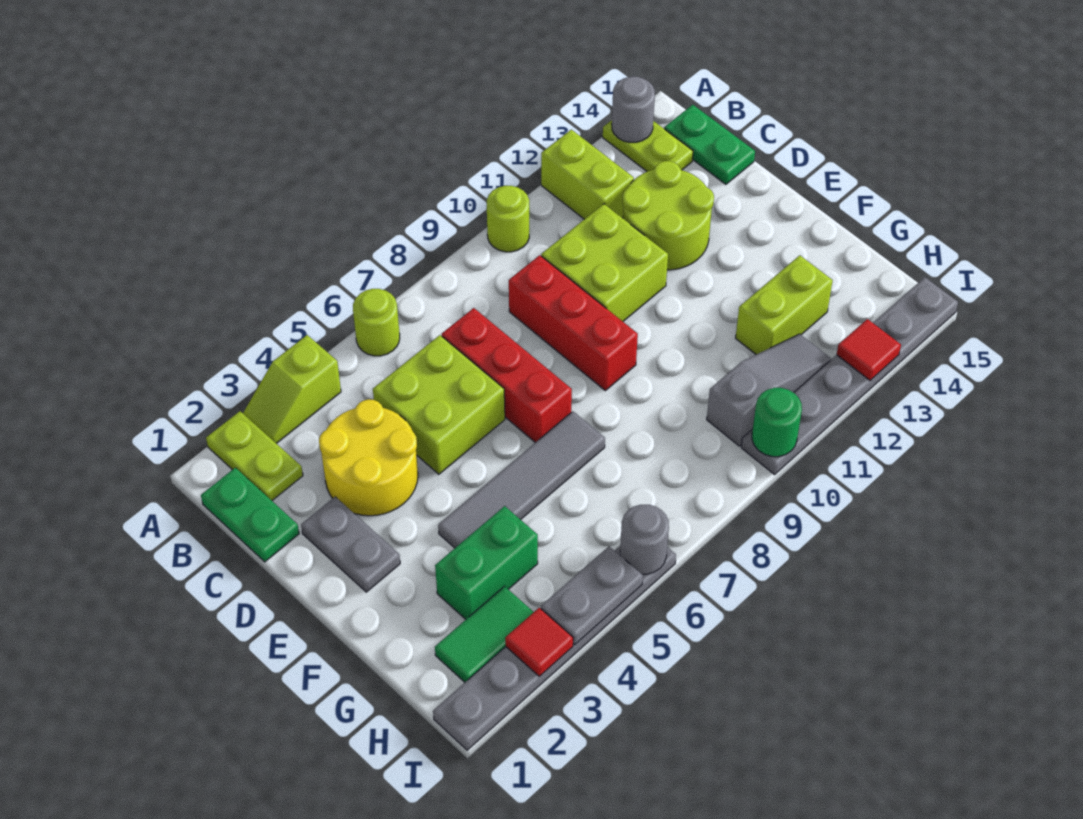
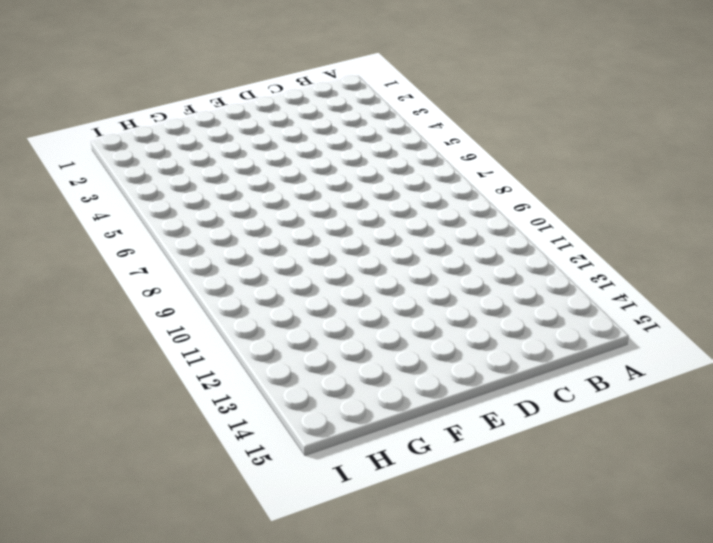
none -> lime 1x2 plate [206,411,303,500]
none -> lime 1x2 slope [243,335,341,443]
none -> lime 1x1 round brick [353,289,400,356]

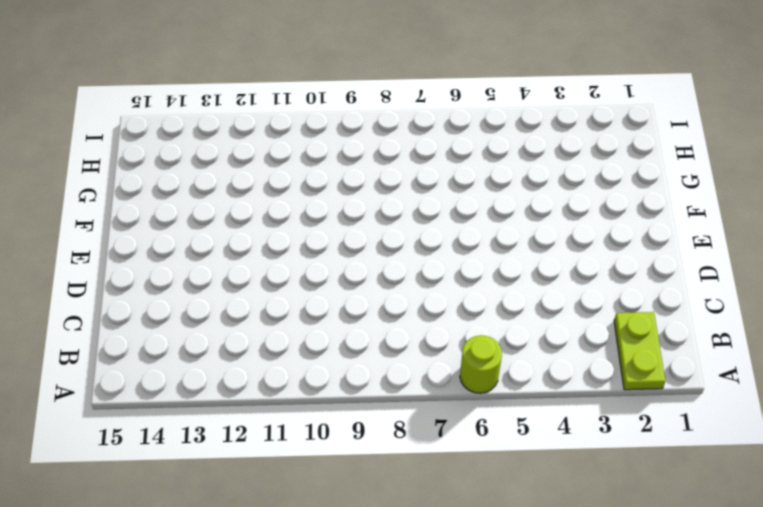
none -> lime 1x2 slope [243,335,341,443]
none -> lime 1x1 round brick [487,186,529,252]
none -> lime 1x2 brick [541,130,634,219]

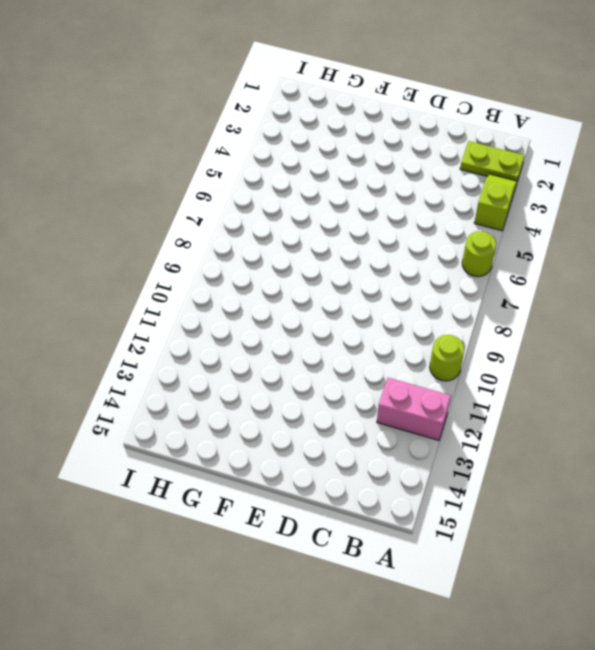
pink 1x2 brick [377,378,451,440] -> lime 1x2 brick [541,130,634,219]
none -> lime 1x2 plate [603,120,693,172]
none -> green 1x2 plate [201,468,299,562]
none -> green 1x2 plate [664,105,755,184]

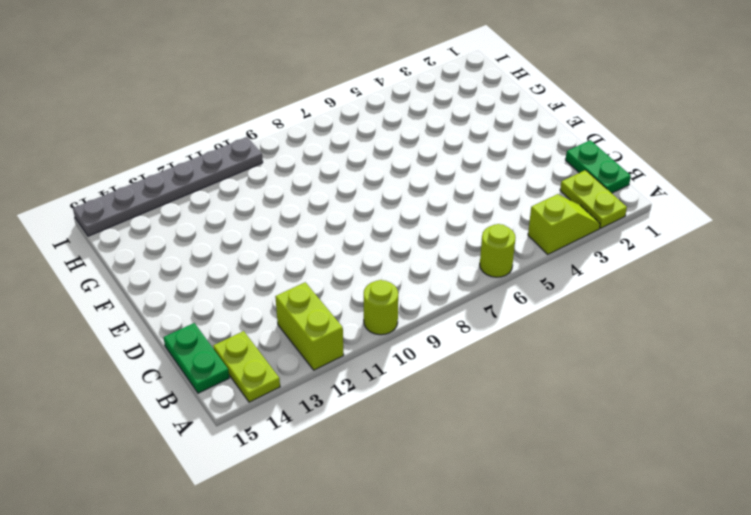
none -> yellow 2x2 round brick [319,399,418,516]
none -> lime 2x2 brick [373,335,505,474]
none -> red 1x3 brick [442,308,572,443]

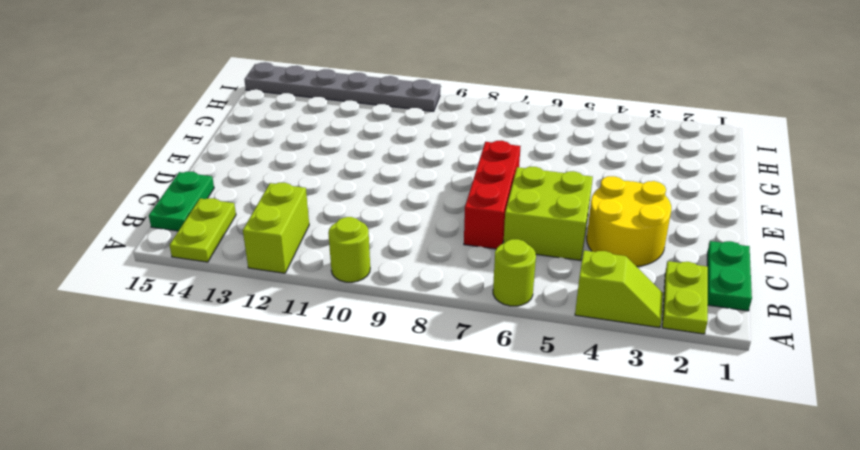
none -> red 1x3 brick [509,255,638,390]
none -> lime 2x2 brick [541,204,668,321]
none -> lime 2x2 round brick [622,161,714,270]

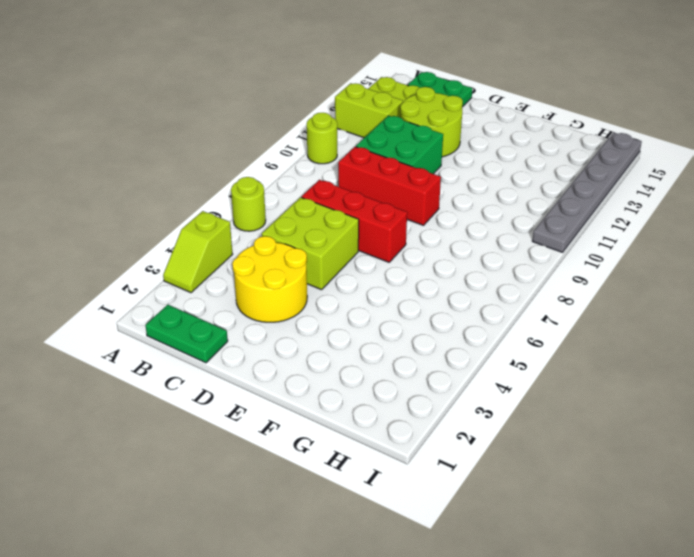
green 2x2 brick [356,116,443,174] -> lime 2x2 brick [541,204,668,321]
none -> lime 1x2 plate [206,411,303,500]
none -> grey 1x2 plate [301,497,400,592]
none -> grey 1x4 tile [438,411,605,548]

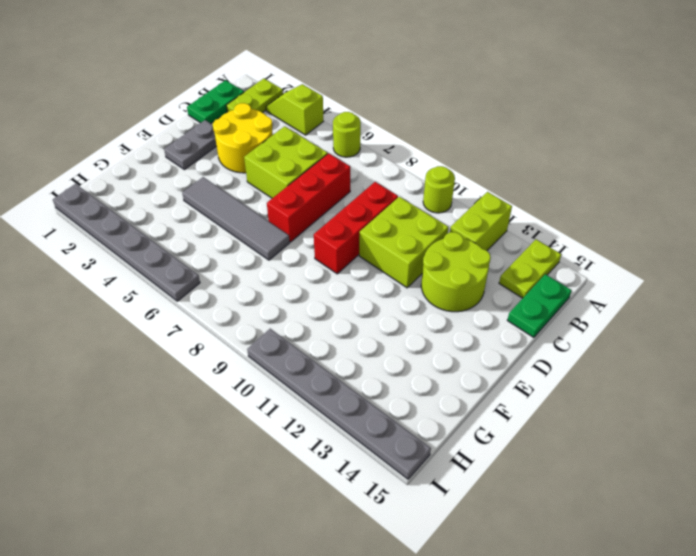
none -> green 1x2 brick [435,506,538,619]
none -> lime 1x2 brick [736,255,833,355]
none -> green 1x2 tile [435,586,534,682]

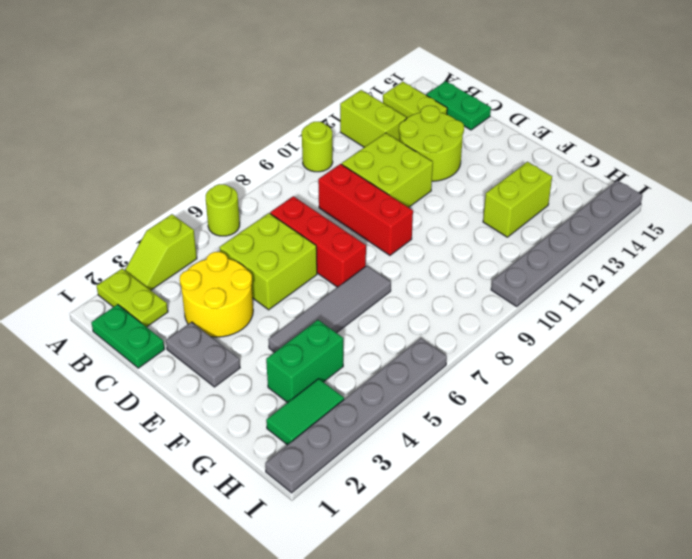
none -> grey 1x3 slope [707,334,831,446]
none -> grey 1x1 round brick [612,76,655,142]
none -> red 1x1 tile [505,608,573,676]

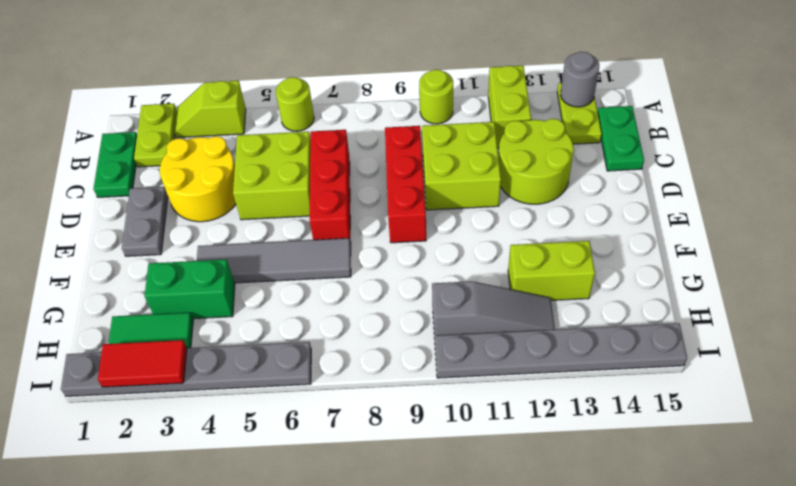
red 1x2 tile [98,340,187,387] -> red 1x1 tile [505,608,573,676]
none -> grey 1x2 plate [541,546,643,645]
none -> grey 1x1 round brick [620,505,669,574]
none -> green 1x1 round brick [752,388,802,457]

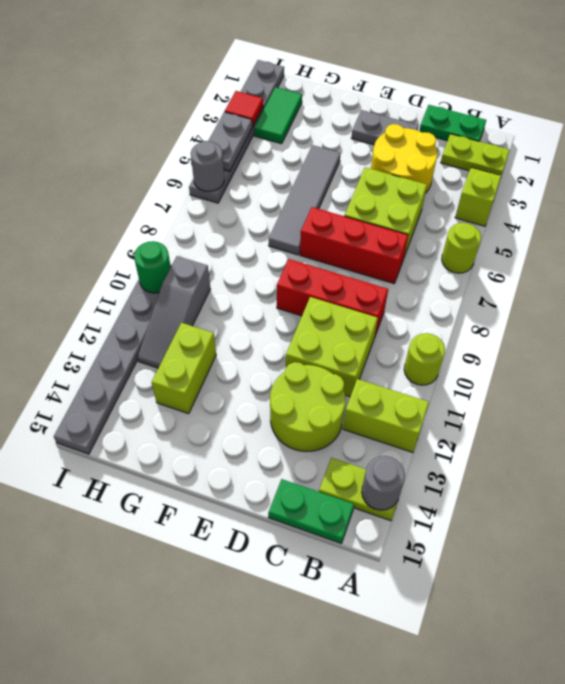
none -> green 1x2 brick [435,506,538,619]
none -> red 1x1 tile [837,319,901,380]

